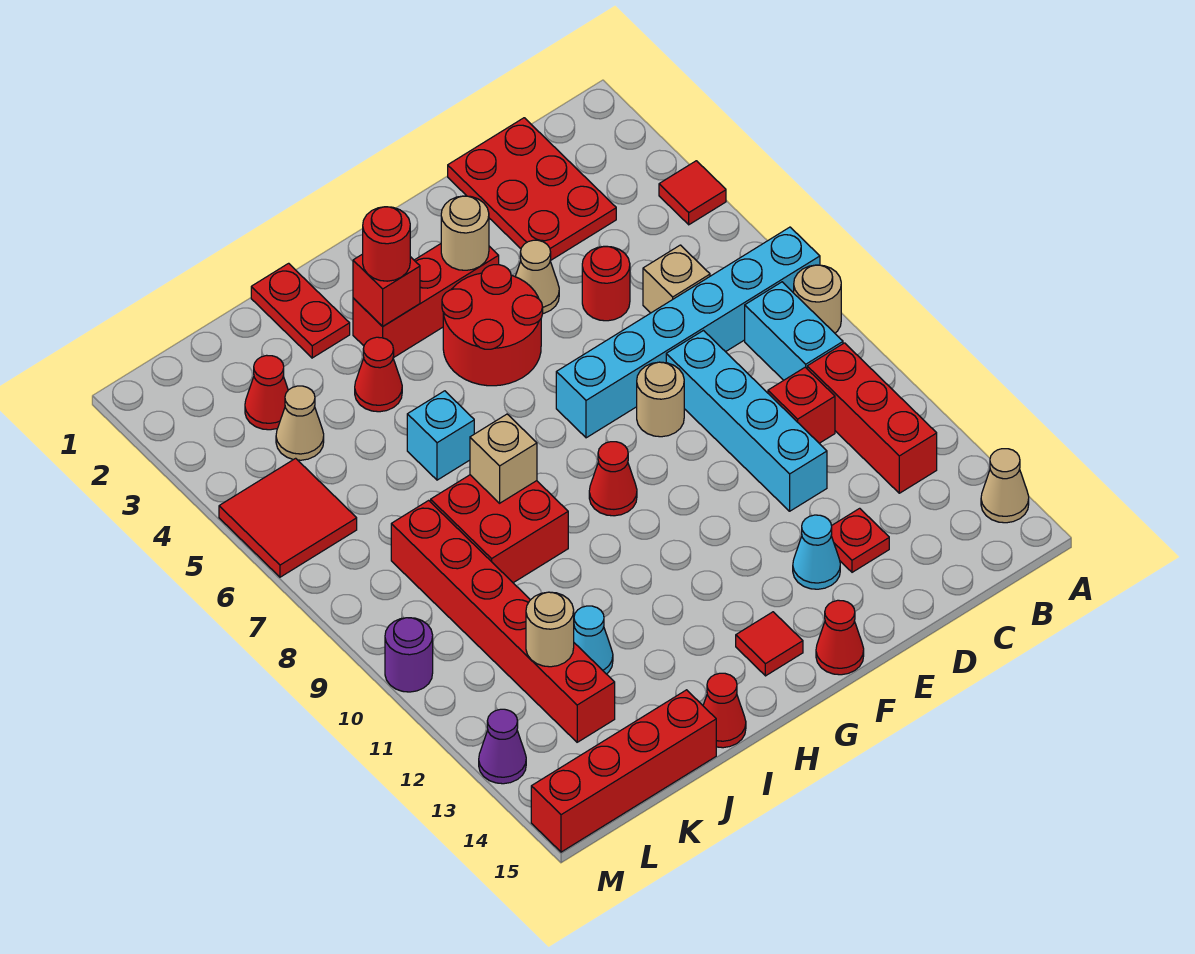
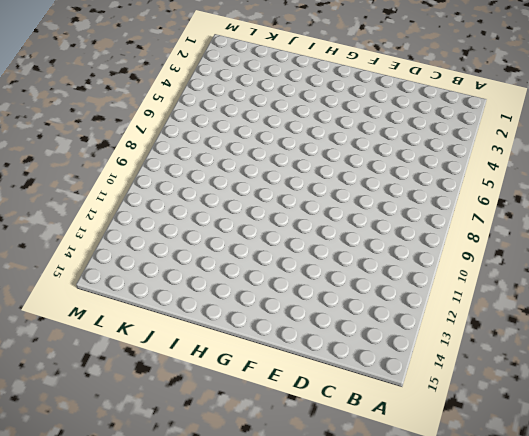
none -> red 1x1 tile [659,161,726,225]
none -> cyan 1x6 brick [556,227,820,438]
none -> tan 1x1 round brick [794,265,841,333]
none -> tan 1x1 cone [981,449,1029,523]

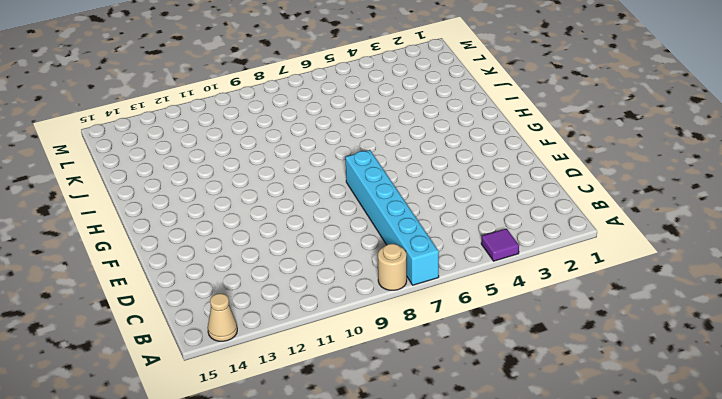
purple 1x1 tile [481,229,519,261] -> red 1x1 tile [659,161,726,225]
none -> cyan 1x2 brick [745,282,843,380]
none -> red 1x3 brick [807,343,937,493]
none -> red 2x3 plate [448,118,616,261]
none -> tan 1x1 brick [643,245,710,313]

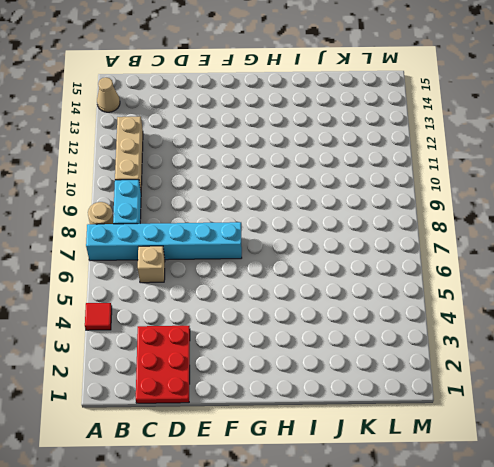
tan 1x3 brick [115,117,143,190] -> red 1x3 brick [807,343,937,493]
none -> red 1x1 brick [768,367,835,443]
none -> red 1x1 round brick [582,246,630,321]
none -> cyan 1x4 brick [666,331,827,511]
none -> red 1x1 plate [831,508,889,572]

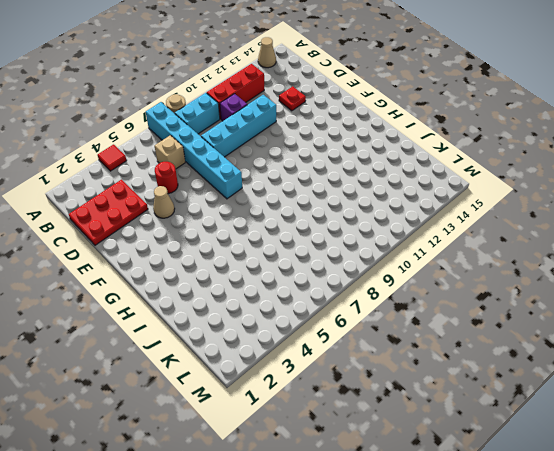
purple 1x1 brick [220,94,247,121] -> red 1x1 brick [768,367,835,443]
none -> tan 1x1 round brick [637,362,684,437]
none -> cyan 1x1 cone [793,515,840,589]
none -> red 1x3 brick [353,244,499,358]
none -> red 2x2 round brick [442,265,543,386]

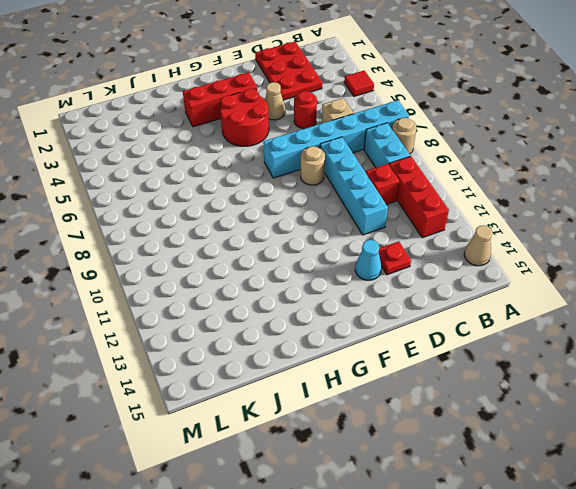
none -> red 1x1 cone [816,600,864,675]
none -> red 1x1 cone [589,442,637,516]
none -> red 1x1 tile [736,612,803,676]
none -> red 1x2 plate [251,263,350,358]

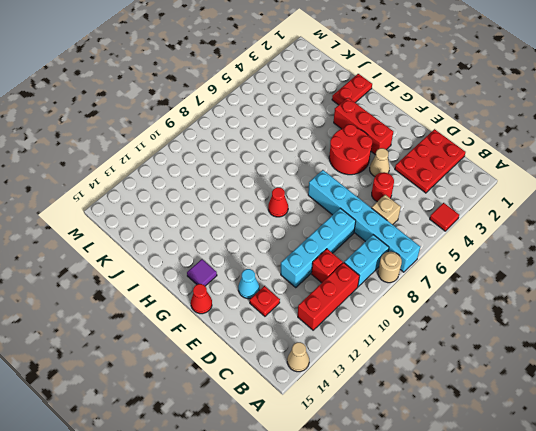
purple 1x1 tile [187,259,217,286] -> red 1x1 tile [736,612,803,676]
none -> tan 1x1 round brick [637,362,684,437]
none -> red 1x1 cone [355,337,402,412]
none -> cyan 1x1 brick [407,391,474,480]
none -> red 2x2 brick [431,475,568,583]

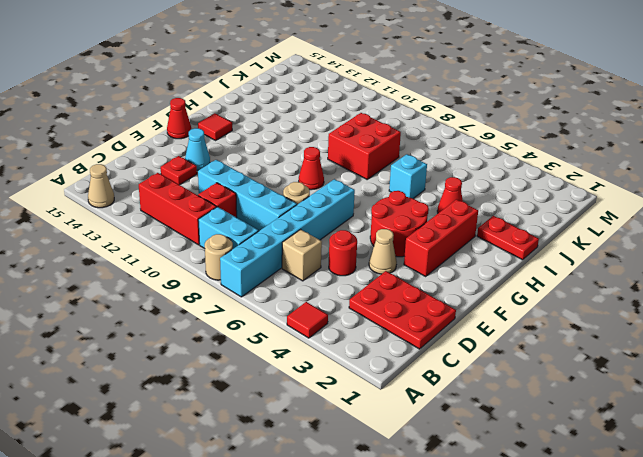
none -> red 1x1 cone [703,673,746,748]
none -> cyan 1x1 cone [574,606,613,674]
none -> red 1x4 brick [531,690,716,852]
none -> red 1x1 cone [245,355,288,430]

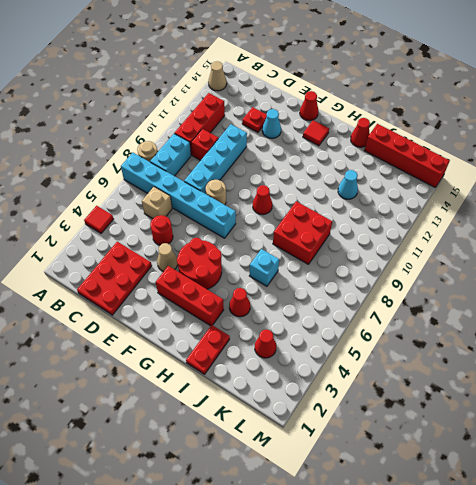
none -> tan 1x1 cone [276,386,324,460]
none -> red 1x6 brick [391,500,615,742]
none -> red 2x2 tile [219,458,357,577]
none -> purple 1x1 round brick [385,618,433,692]

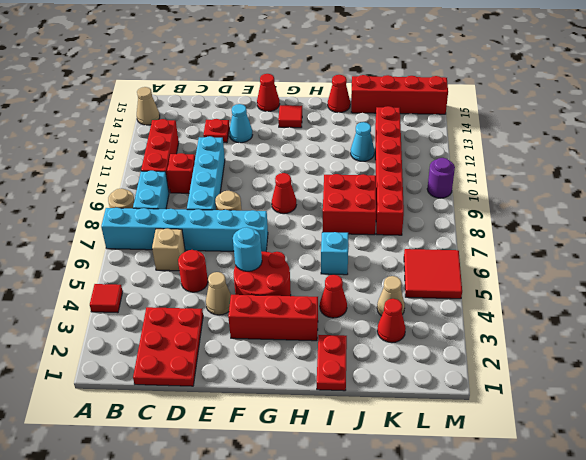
cyan 1x1 round brick [233,227,262,271] -> none
none -> purple 1x1 cone [479,709,526,784]
none -> tan 1x1 round brick [441,196,489,270]
none -> red 1x1 brick [353,254,420,326]
none -> tan 1x1 brick [470,414,537,503]

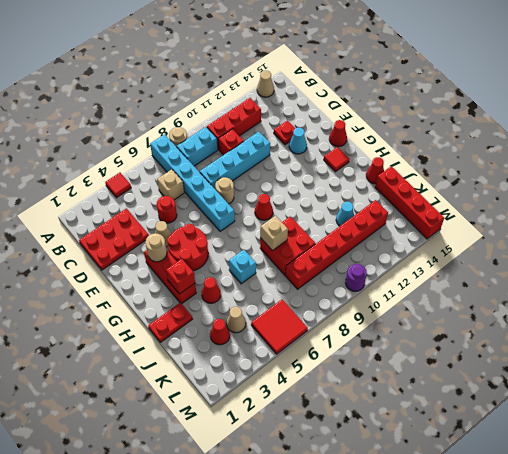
none -> purple 1x1 cone [479,709,526,784]
none -> tan 1x1 round brick [526,592,574,667]
none -> red 1x1 round brick [363,207,410,281]

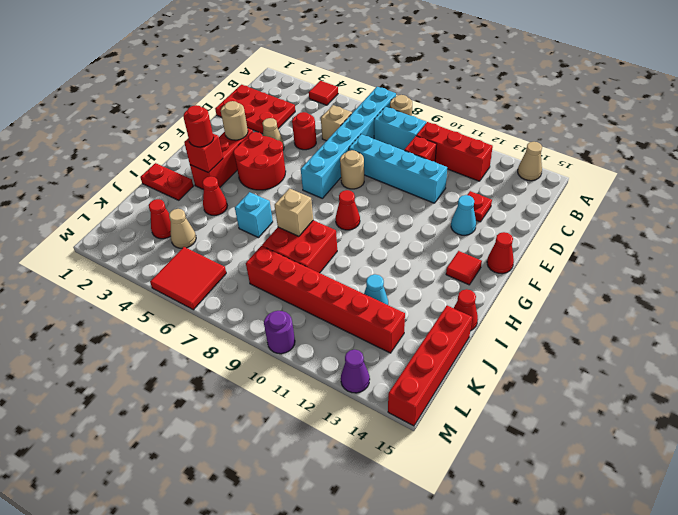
none -> tan 1x1 round brick [526,592,574,667]

